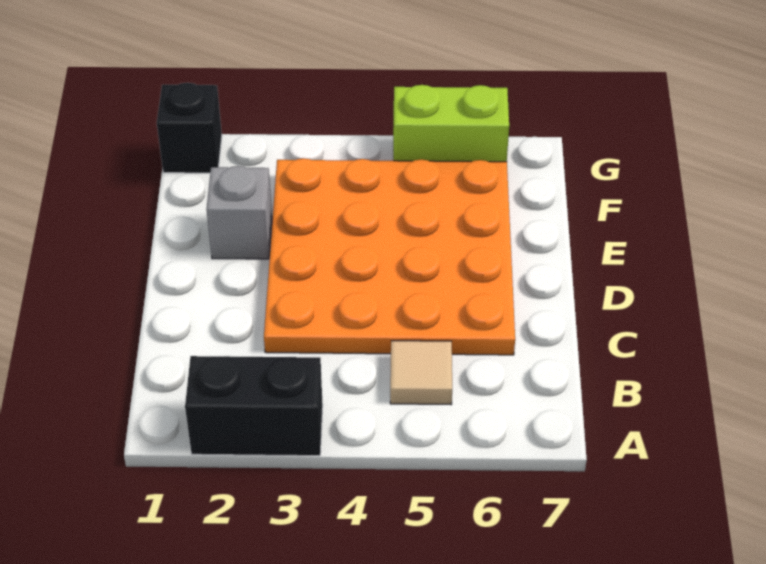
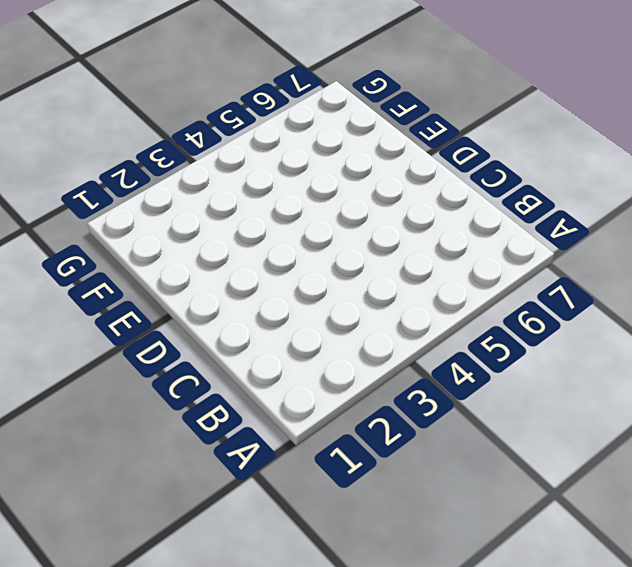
none -> black 1x2 brick [185,356,323,456]
none -> tan 1x1 tile [390,341,452,405]

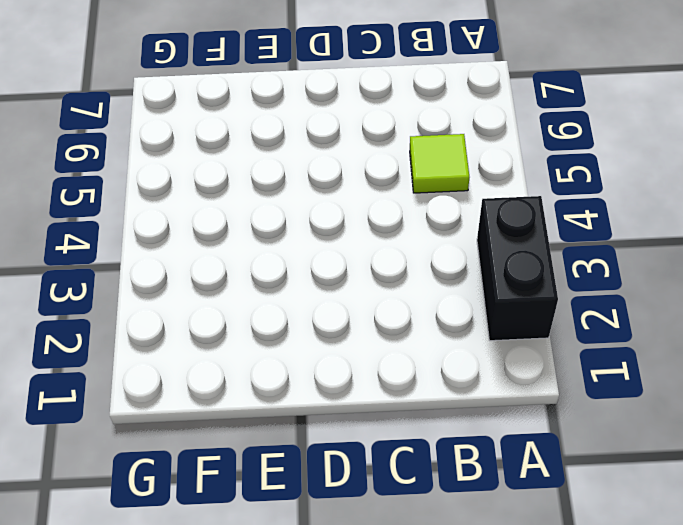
lime 1x1 tile [410,134,470,193] -> tan 1x1 tile [390,341,452,405]
none -> orange 4x4 plate [264,158,515,355]
none -> grey 1x1 brick [206,166,272,259]

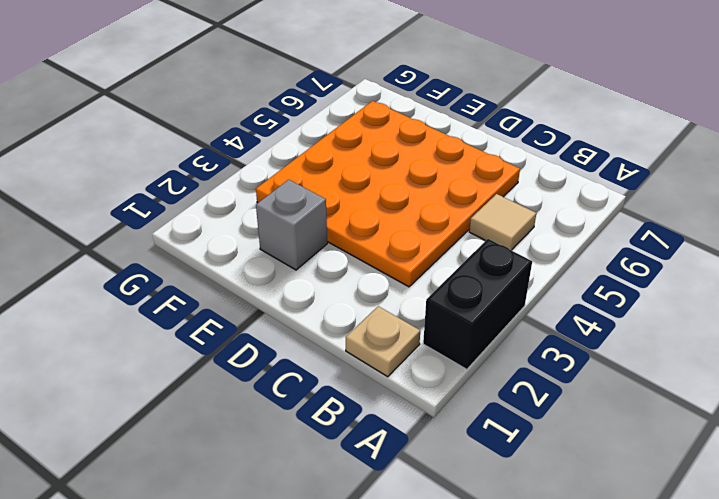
tan 1x1 plate [346,306,420,377] -> none
none -> black 1x1 brick [157,83,222,173]
none -> lime 1x2 brick [393,85,509,162]

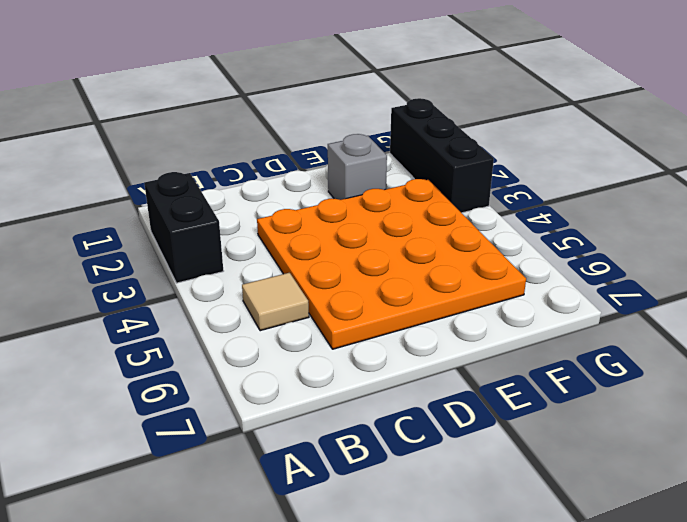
black 1x3 brick [390,98,494,213] -> black 1x1 brick [157,83,222,173]
none -> lime 1x2 brick [393,85,509,162]

